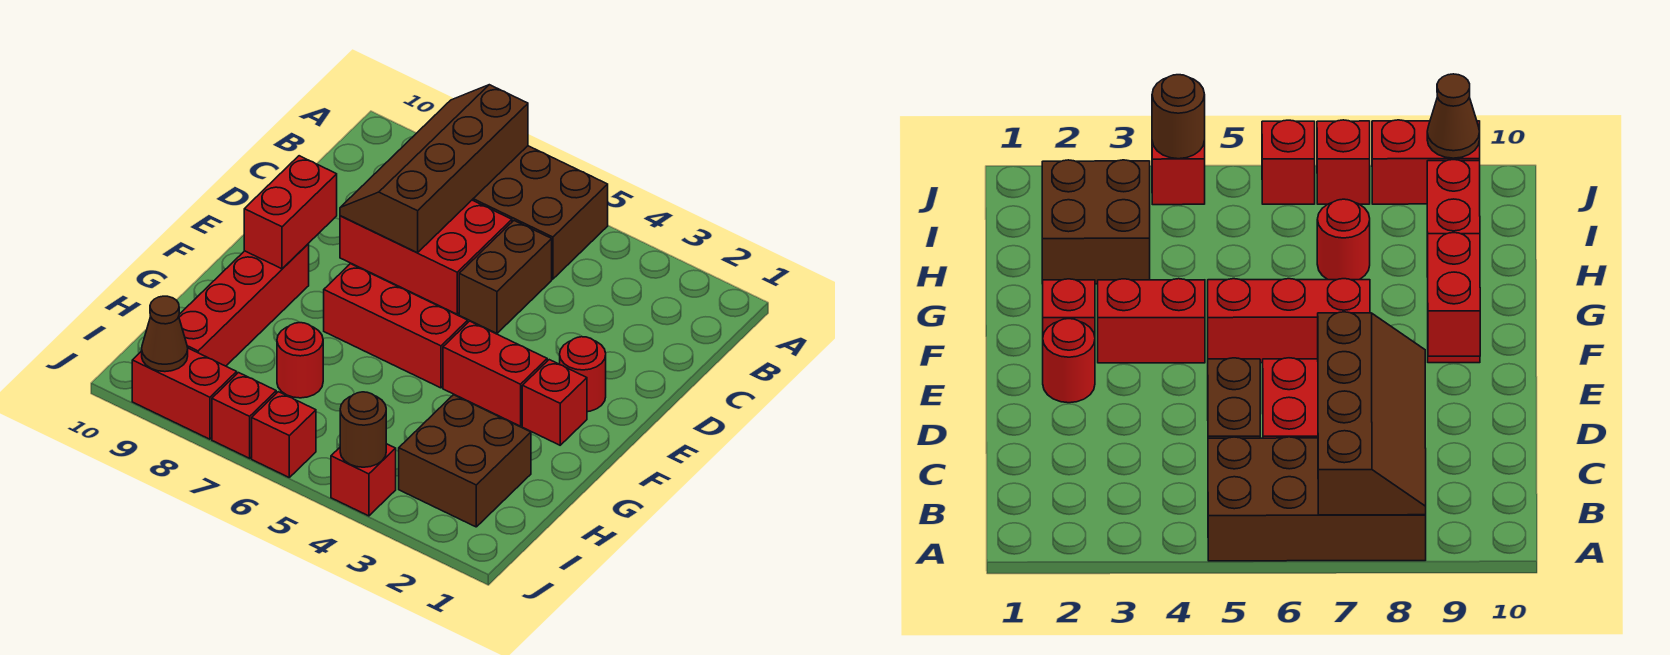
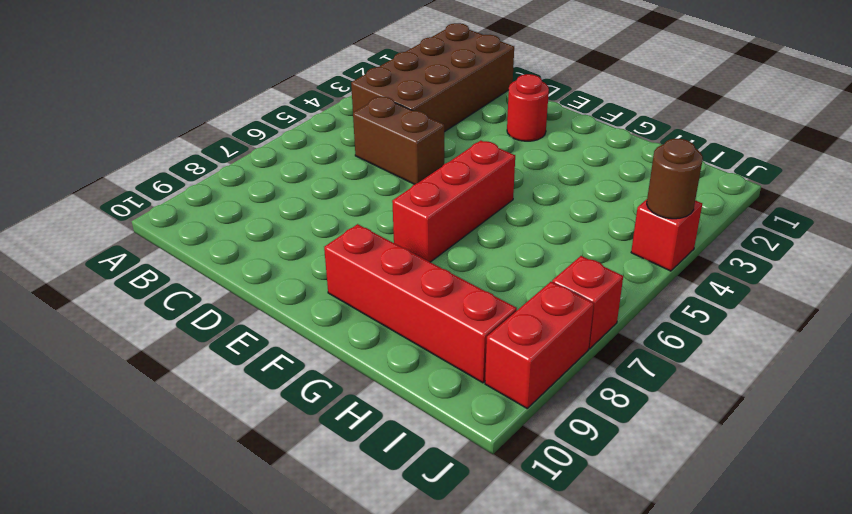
brown 2x4 brick [351,23,514,132] -> brown 2x4 brick moved to [472,146,608,279]
none -> red 2x3 brick [340,200,512,314]
none -> red 1x1 brick [522,360,587,445]
none -> red 1x2 brick [443,321,547,426]

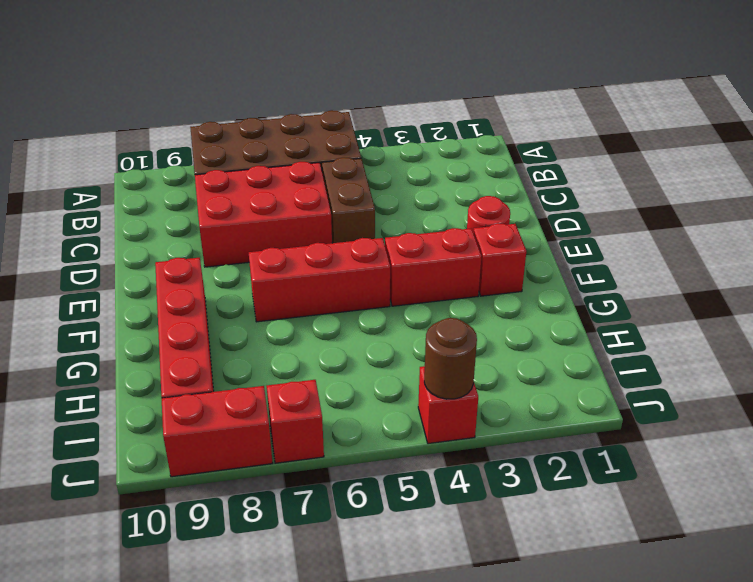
none -> brown 2x2 brick [399,395,531,527]
none -> red 1x1 round brick [277,323,323,398]
none -> red 1x1 brick [252,392,316,477]

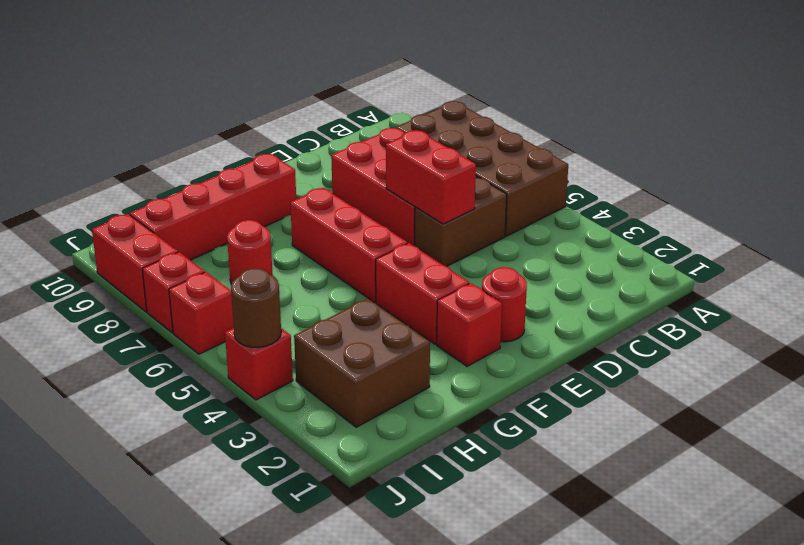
red 1x2 brick [386,130,476,224] -> red 1x2 brick turned to [244,156,337,269]
none -> brown 2x4 slope [340,85,528,253]
none -> brown 1x1 cone [142,296,188,372]

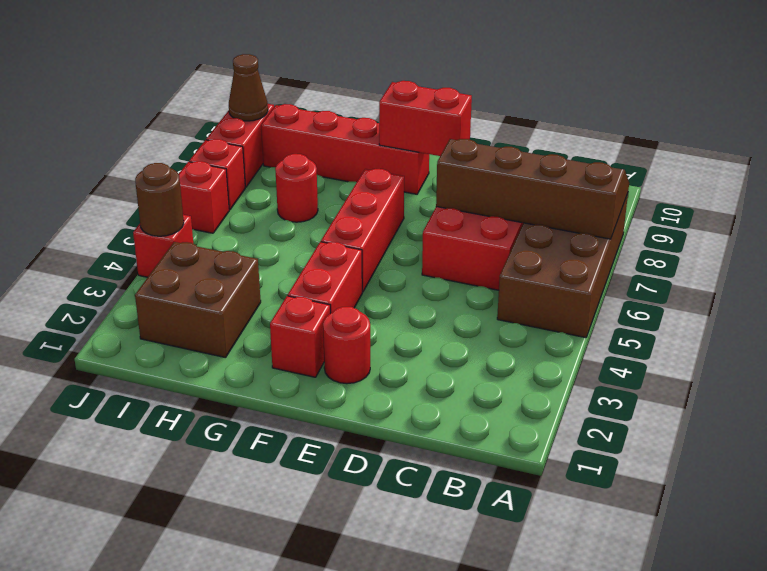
none -> brown 1x2 brick [459,221,552,333]

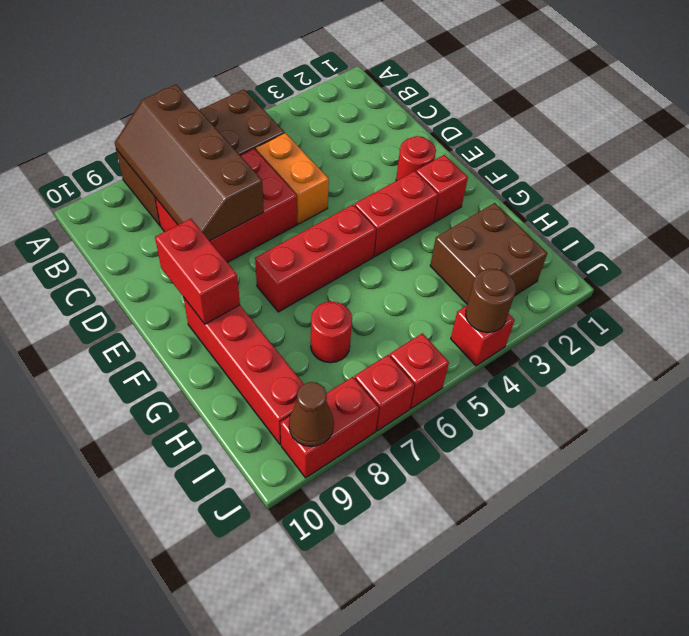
orange 1x2 brick [256,133,329,224] -> brown 1x2 brick [459,221,552,333]

